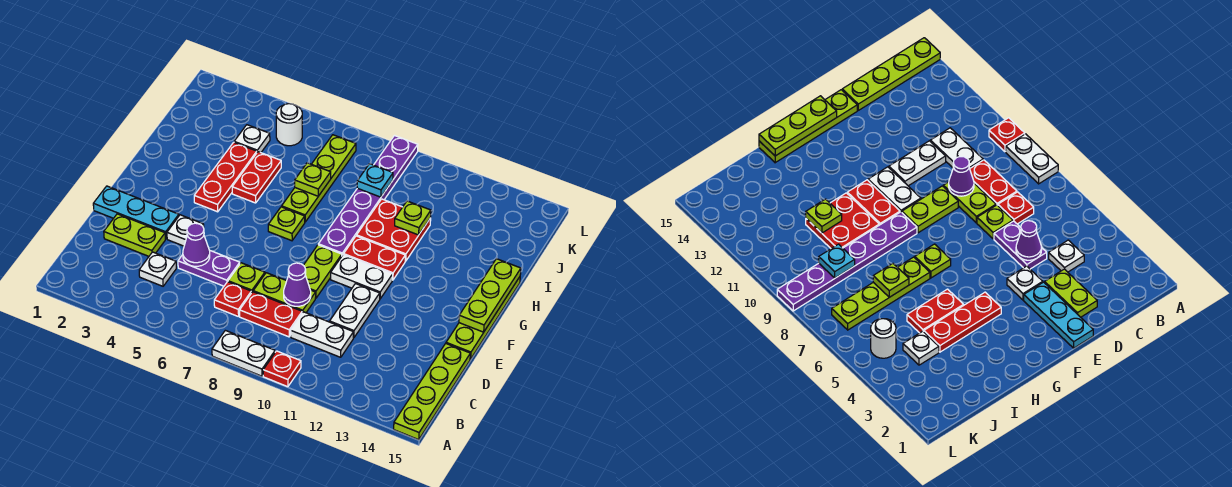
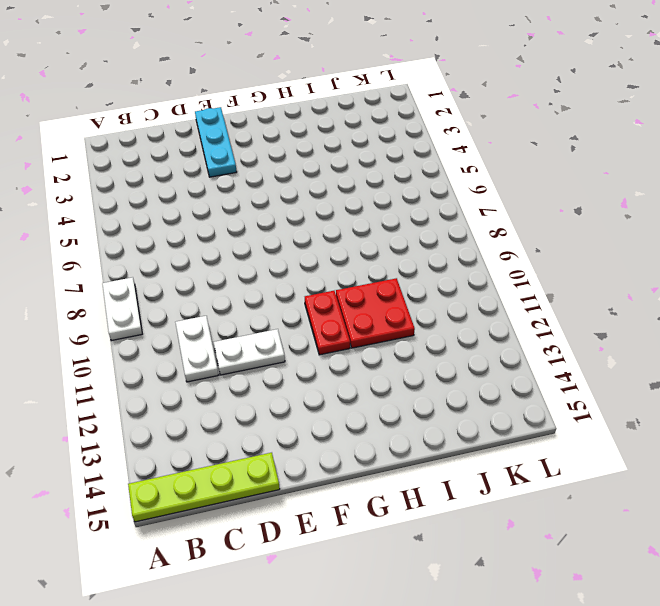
none -> red 1x1 plate [263,351,301,387]
none -> white 1x1 plate [139,252,176,286]
none -> red 1x1 plate [214,282,251,317]
none -> red 1x2 plate [240,292,302,337]

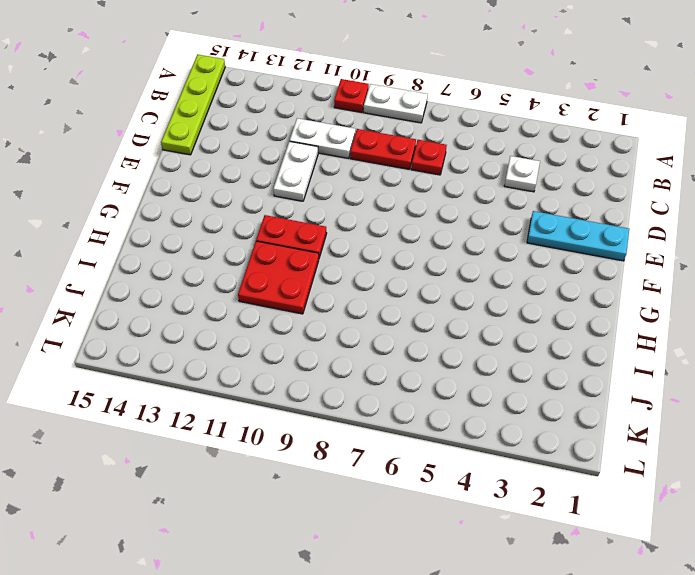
none -> lime 1x2 plate [104,214,165,256]
none -> purple 1x2 plate [178,251,240,286]
none -> lime 1x1 plate [228,263,265,293]
none -> lime 1x2 plate [253,273,316,313]

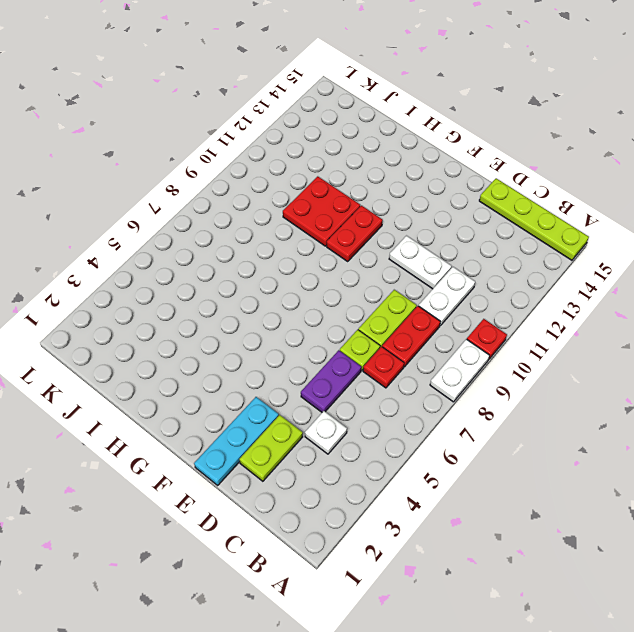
none -> white 1x1 plate [167,215,204,246]
none -> lime 1x2 plate [304,245,342,298]
none -> lime 1x4 plate [446,277,520,359]
none -> white 1x2 plate [331,255,393,299]

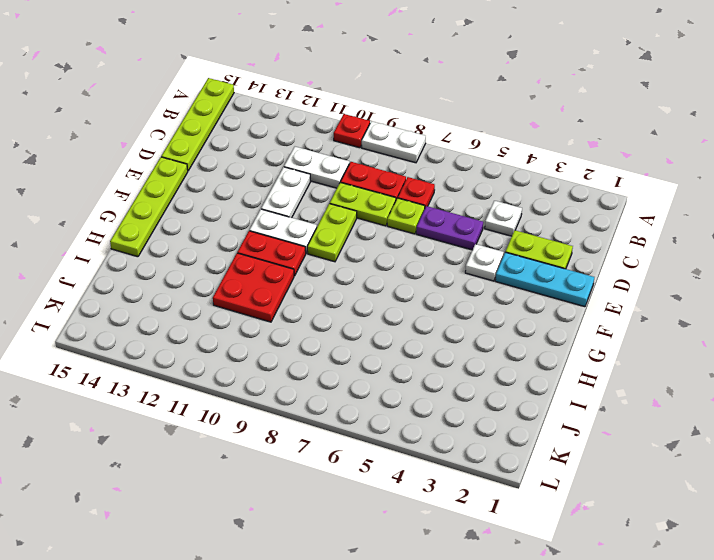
none -> red 1x3 plate [194,142,257,212]
none -> lime 1x1 plate [268,207,305,241]
none -> purple 1x6 plate [318,136,418,255]
none -> red 1x2 plate [232,152,281,203]

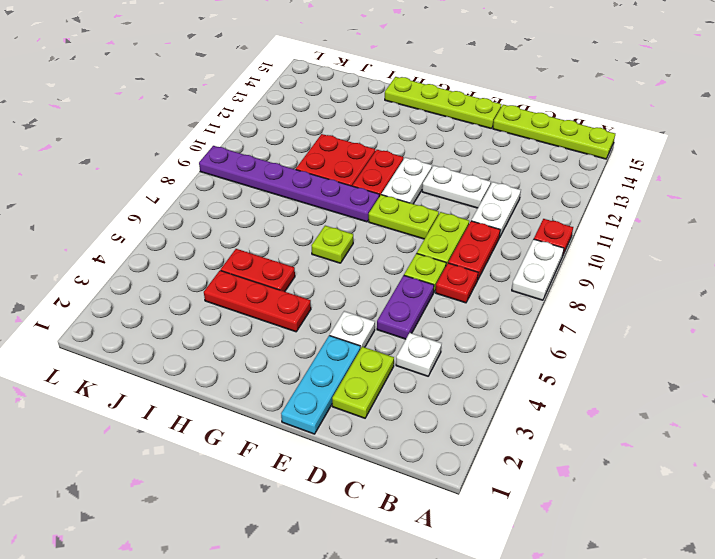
none -> lime 1x4 plate [282,135,356,222]
none -> white 1x1 plate [234,125,270,153]
none -> white 1x1 round brick [276,104,302,146]
none -> purple 1x1 cone [183,223,210,266]

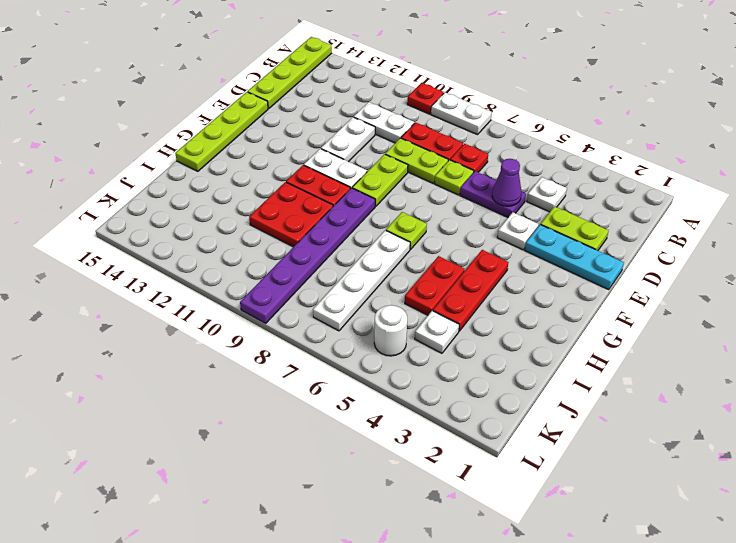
white 1x4 plate [313,230,410,331] -> lime 1x4 plate [282,135,356,222]
none -> purple 1x1 cone [284,263,311,306]
none -> lime 1x3 plate [459,259,521,332]
none -> lime 1x1 plate [295,163,331,196]
none -> lime 1x1 plate [395,201,431,235]

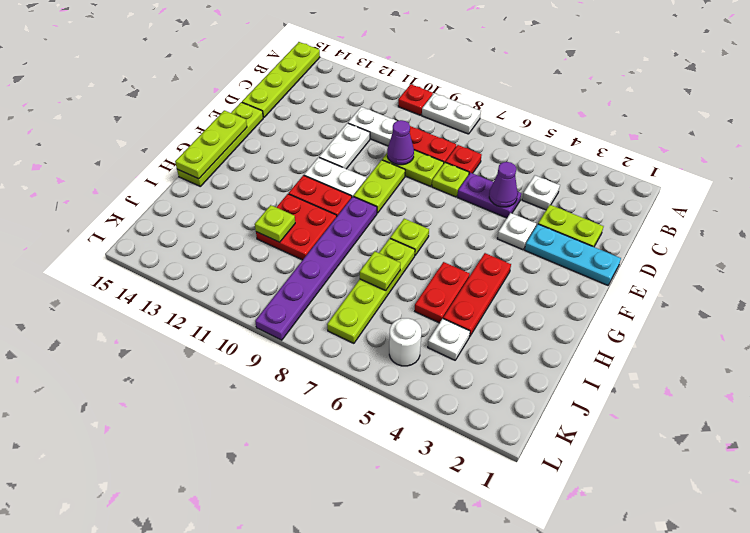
none -> cyan 1x1 plate [357,164,393,197]

